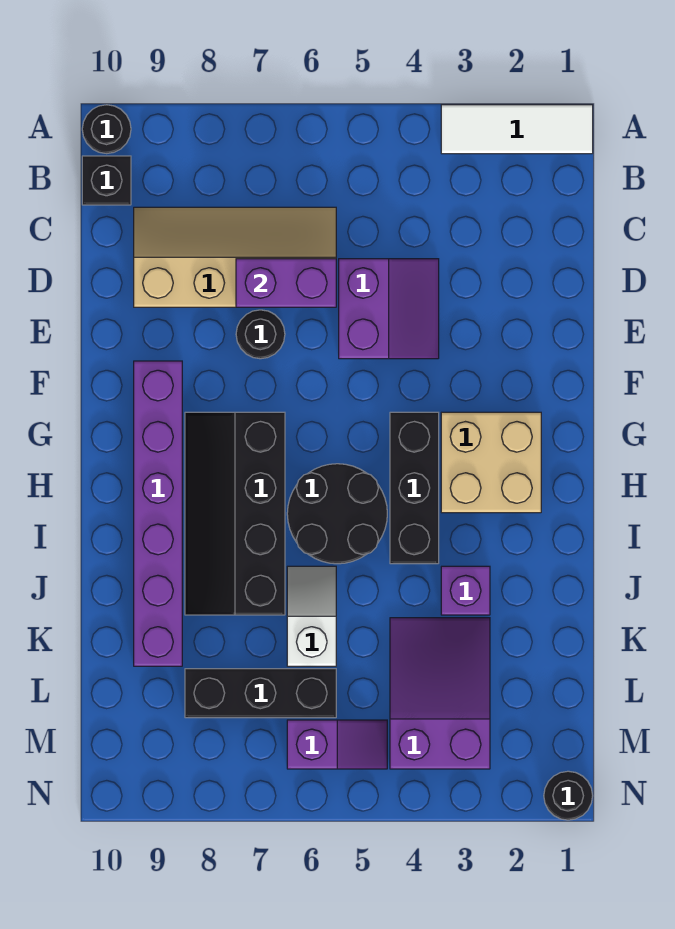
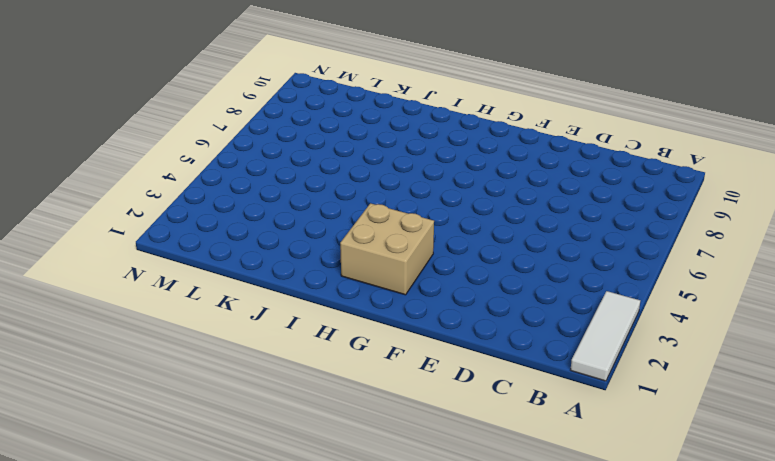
none -> black 1x1 round brick [82,105,131,154]
none -> black 1x1 brick [82,156,131,205]
none -> tan 2x4 slope [134,207,336,307]

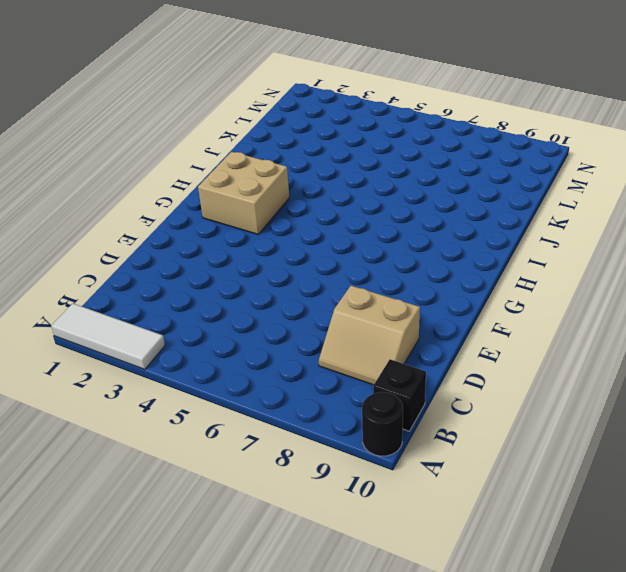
tan 2x2 slope [319,286,420,385] -> tan 2x4 slope [134,207,336,307]
none -> purple 2x2 slope [339,259,439,359]
none -> black 1x1 round brick [236,310,285,359]
none -> purple 1x6 brick [134,361,182,666]

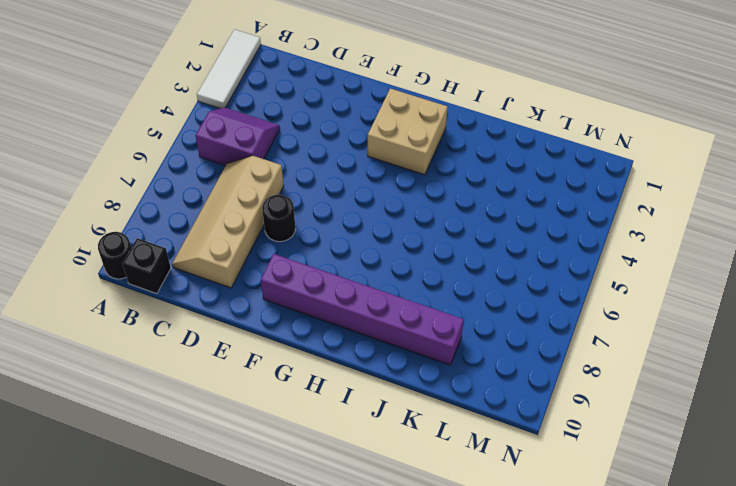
purple 2x2 slope [196,107,280,166] -> purple 2x2 slope moved to [339,259,439,359]
none -> black 1x3 brick [390,412,439,564]
none -> black 2x4 slope [185,412,285,615]
none -> black 2x2 round brick [287,464,387,564]

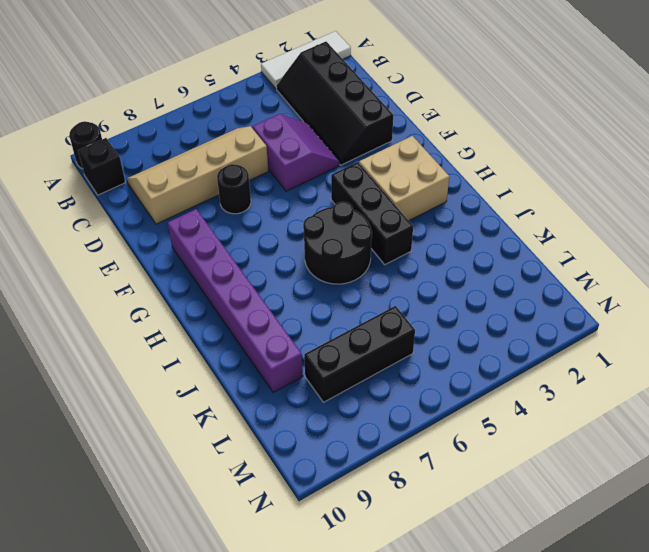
black 2x4 slope [276,42,393,165] -> black 2x4 slope moved to [185,412,285,615]
none -> purple 1x1 brick [441,566,490,615]
none -> white 1x2 slope [287,566,336,666]
none -> purple 2x3 slope [390,618,490,769]

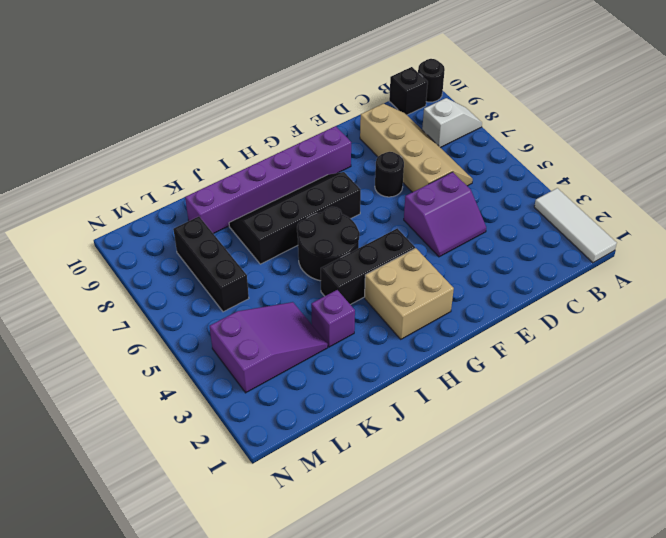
white 1x2 slope [422,98,482,148] -> white 1x2 slope moved to [287,566,336,666]
none -> purple 1x2 slope [287,720,387,769]
none -> black 1x1 round brick [544,771,593,820]
none -> purple 1x2 brick [236,259,336,307]

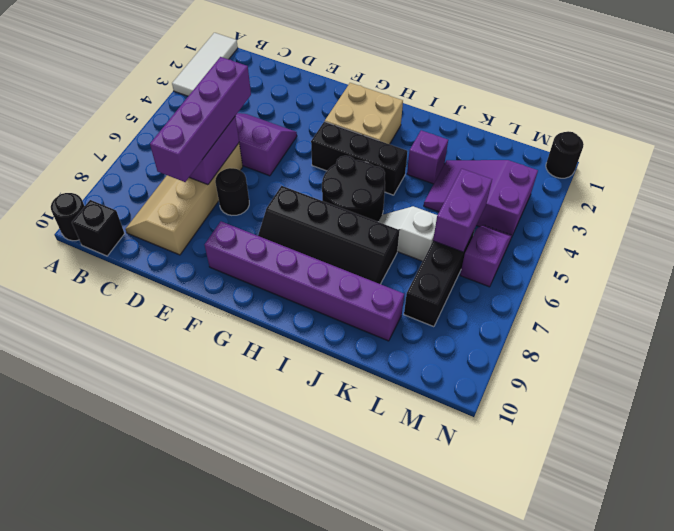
purple 1x4 brick [150,57,251,182] -> none
purple 1x2 brick [433,169,492,252] -> none

